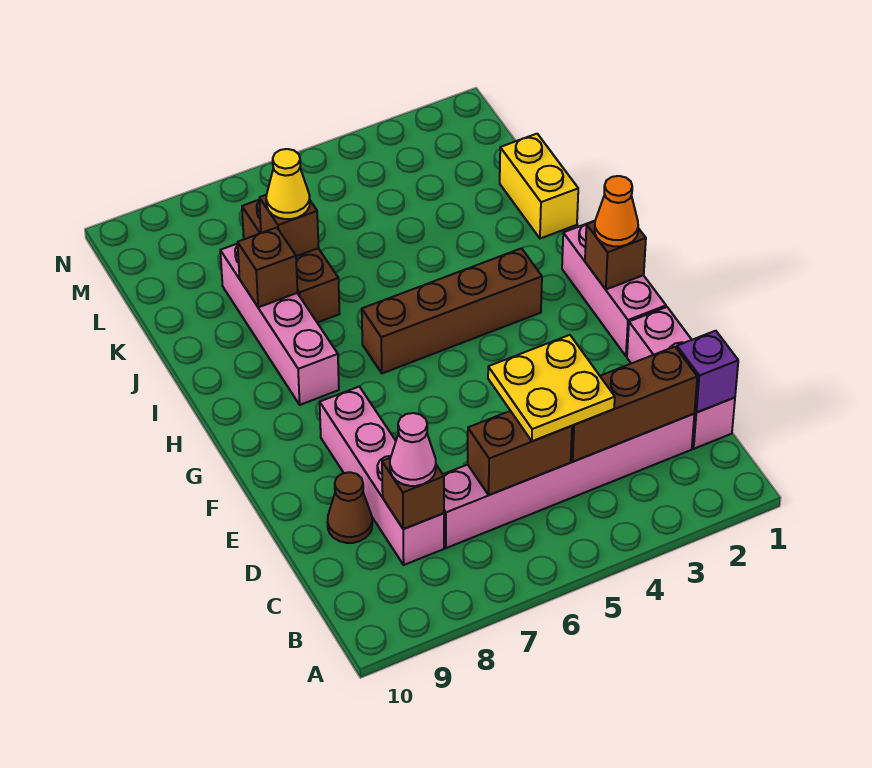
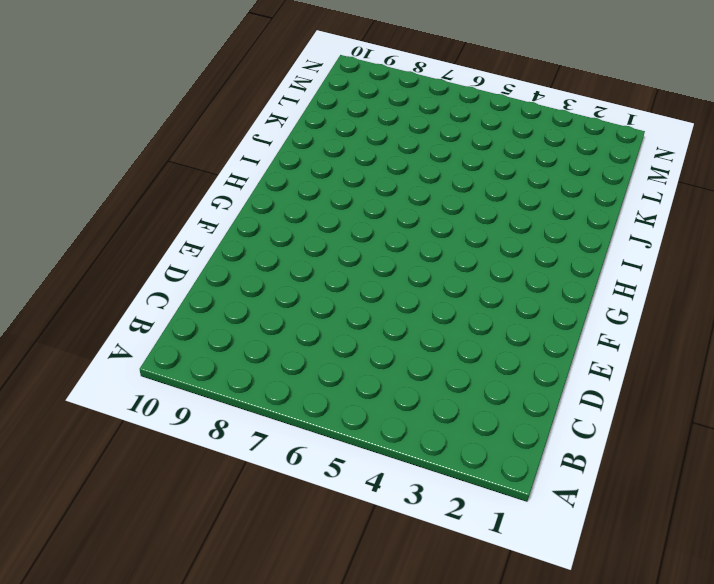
none -> pink 1x3 brick [627,307,735,449]
none -> pink 1x6 brick [443,414,694,548]
none -> pink 1x4 brick [320,386,444,565]

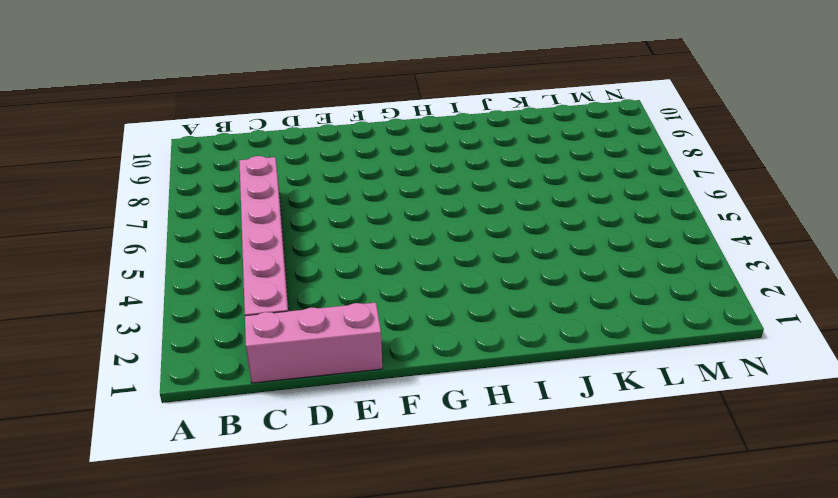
none -> pink 1x4 brick [320,386,444,565]
none -> brown 1x1 cone [327,472,372,543]
none -> pink 1x3 brick [562,221,666,356]

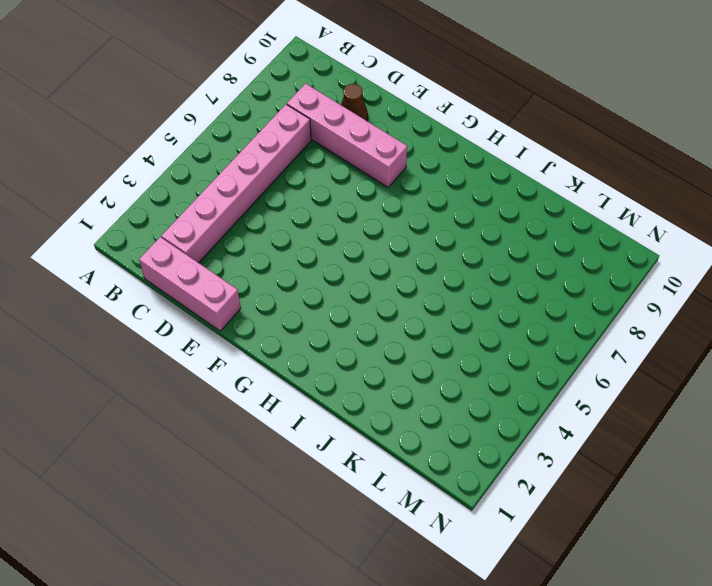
none -> pink 1x3 brick [562,221,666,356]
none -> brown 1x4 brick [362,248,542,373]
none -> pink 1x4 brick [220,244,339,405]

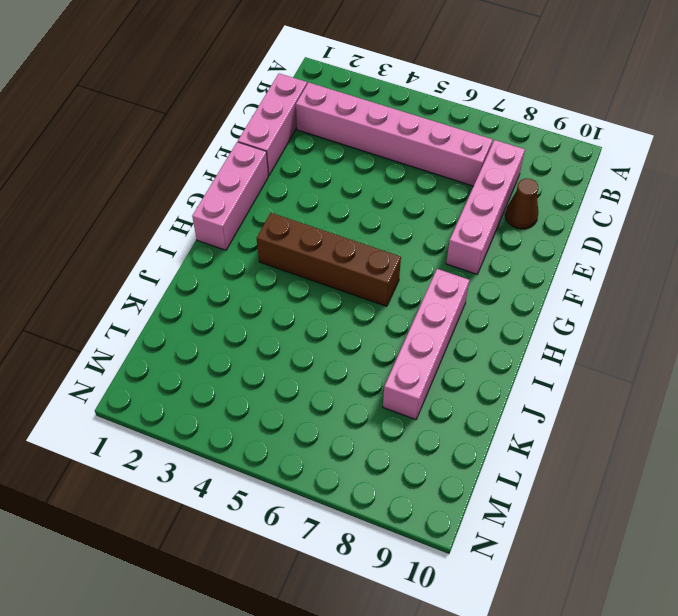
none -> yellow 1x2 brick [500,134,578,239]
none -> brown 1x3 brick [242,200,339,323]
none -> purple 1x1 brick [677,331,738,413]

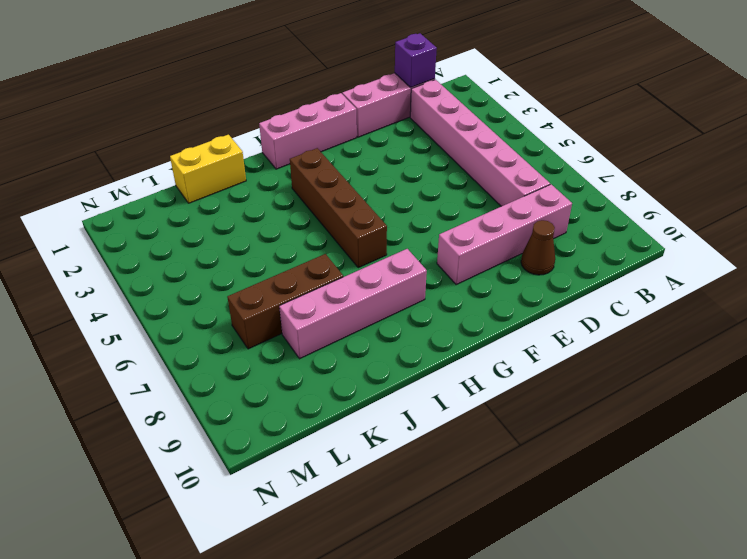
none -> brown 1x3 brick [571,347,697,462]
none -> brown 1x2 brick [468,411,572,495]
none -> brown 1x1 brick [382,458,444,529]

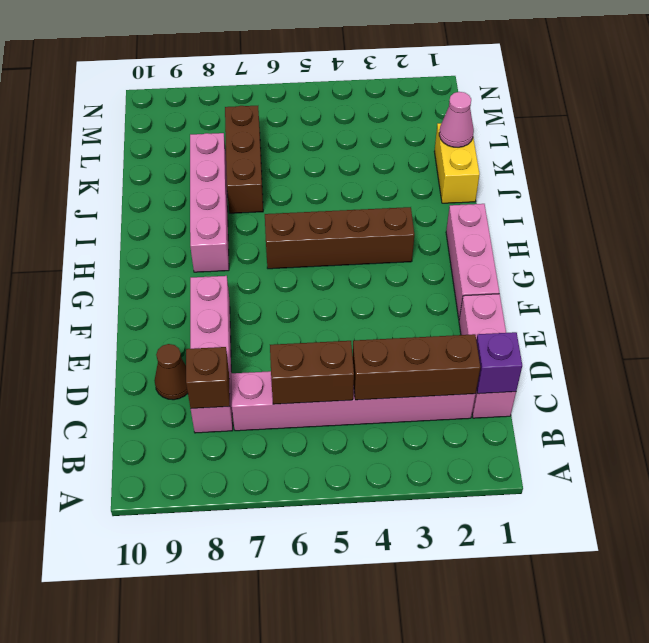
pink 1x1 cone [439,92,474,147] -> pink 1x1 cone moved to [390,413,436,486]
none -> brown 1x1 brick [585,221,646,289]
none -> brown 1x1 brick [238,228,297,307]
none -> brown 1x1 brick [259,195,318,256]

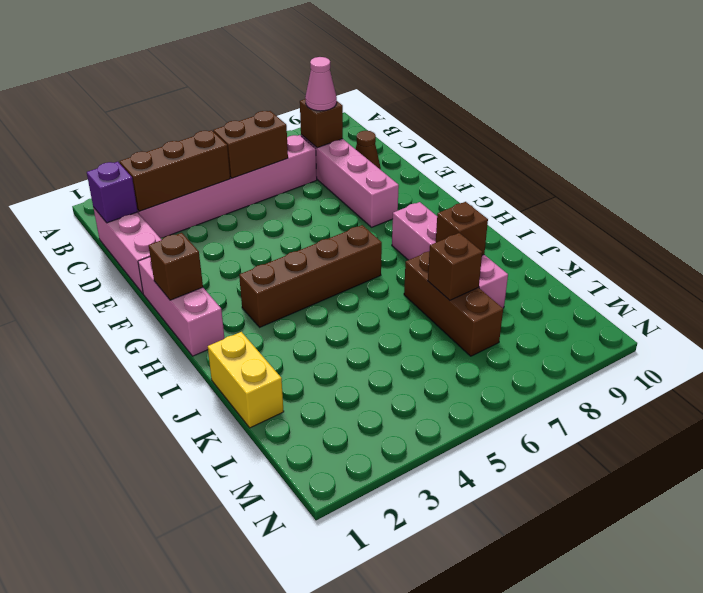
none -> yellow 2x2 plate [488,335,615,441]
none -> orange 1x1 cone [595,176,638,246]
none -> yellow 1x1 cone [266,149,310,219]

